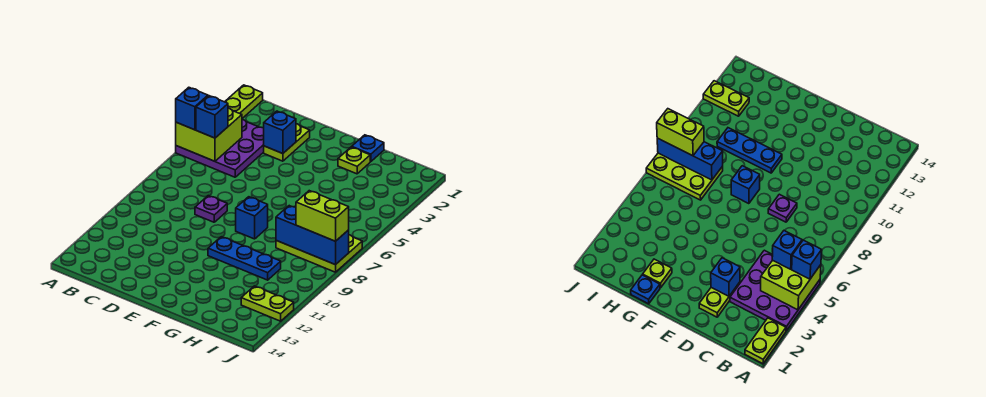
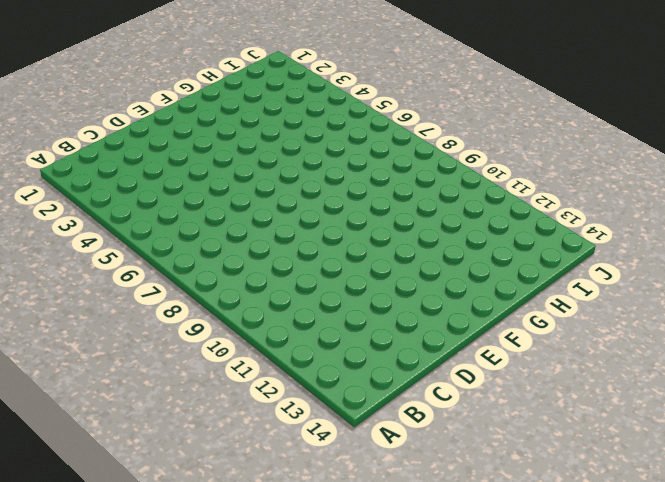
none -> lime 1x2 plate [225,85,263,118]
none -> purple 3x3 plate [176,119,264,177]
none -> lime 1x2 plate [264,124,310,161]

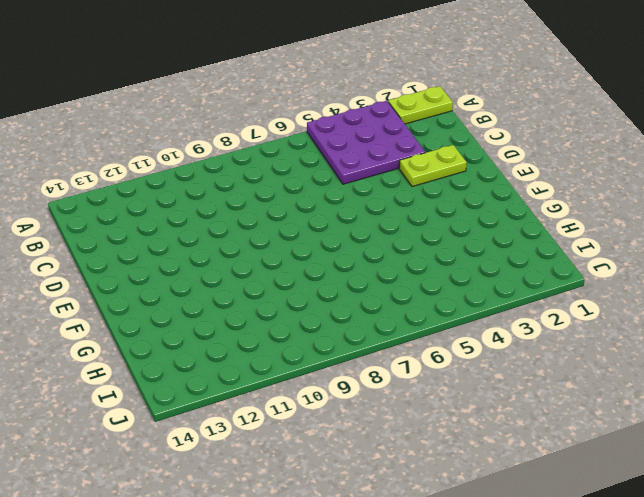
none -> purple 1x1 plate [195,196,227,222]
none -> blue 1x1 brick [236,197,268,239]
none -> blue 1x3 plate [208,237,281,280]

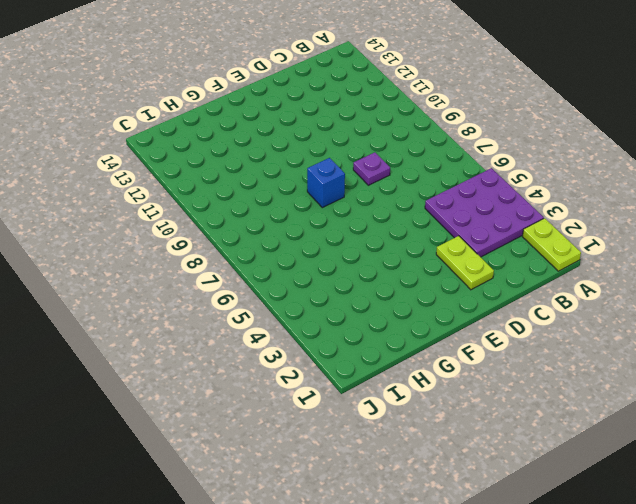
none -> blue 1x3 plate [208,237,281,280]
none -> blue 1x1 plate [352,135,384,162]
none -> lime 1x1 plate [338,147,370,174]

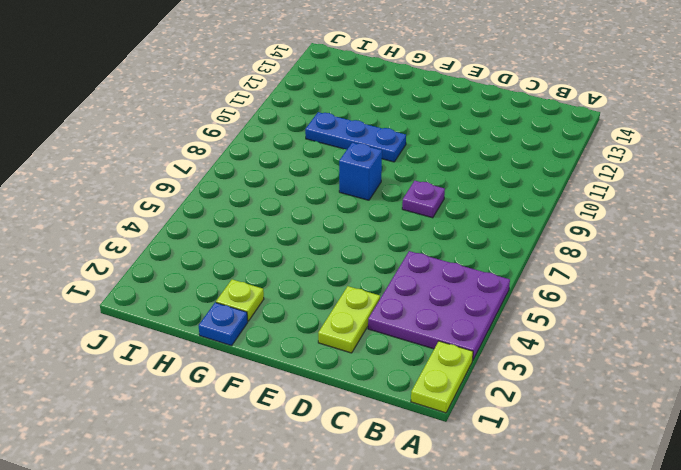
none -> lime 2x3 plate [276,235,362,272]
none -> lime 1x2 plate [241,286,294,321]
none -> lime 2x2 brick [176,108,242,161]

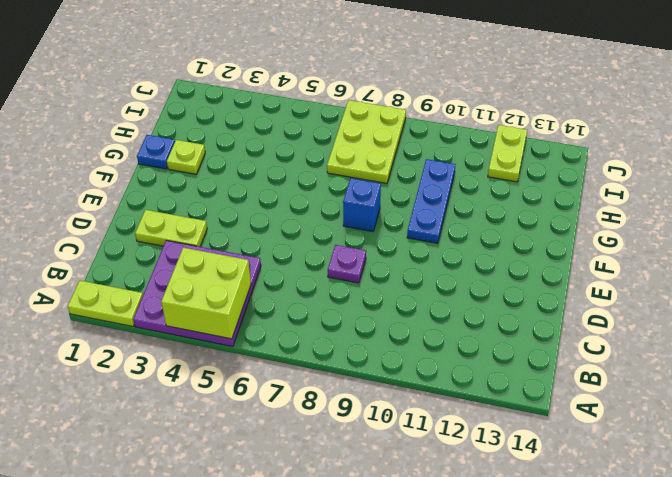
none -> blue 1x1 brick [264,111,296,154]
none -> blue 1x3 brick [276,206,349,265]
none -> blue 1x1 brick [176,87,208,130]

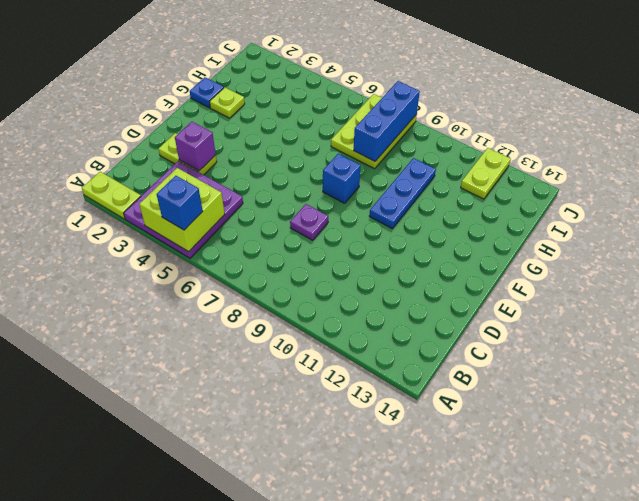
purple 1x1 brick [175,122,216,171] -> blue 1x1 brick [264,111,296,154]
none -> blue 1x1 brick [196,96,228,138]
none -> lime 1x2 brick [296,191,349,241]

